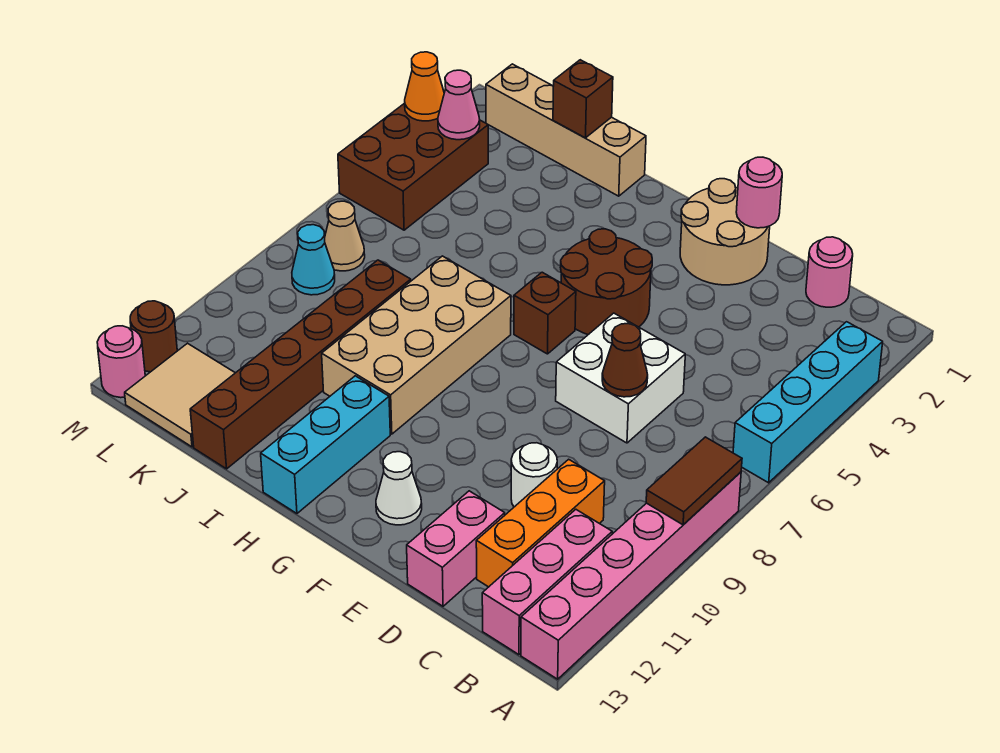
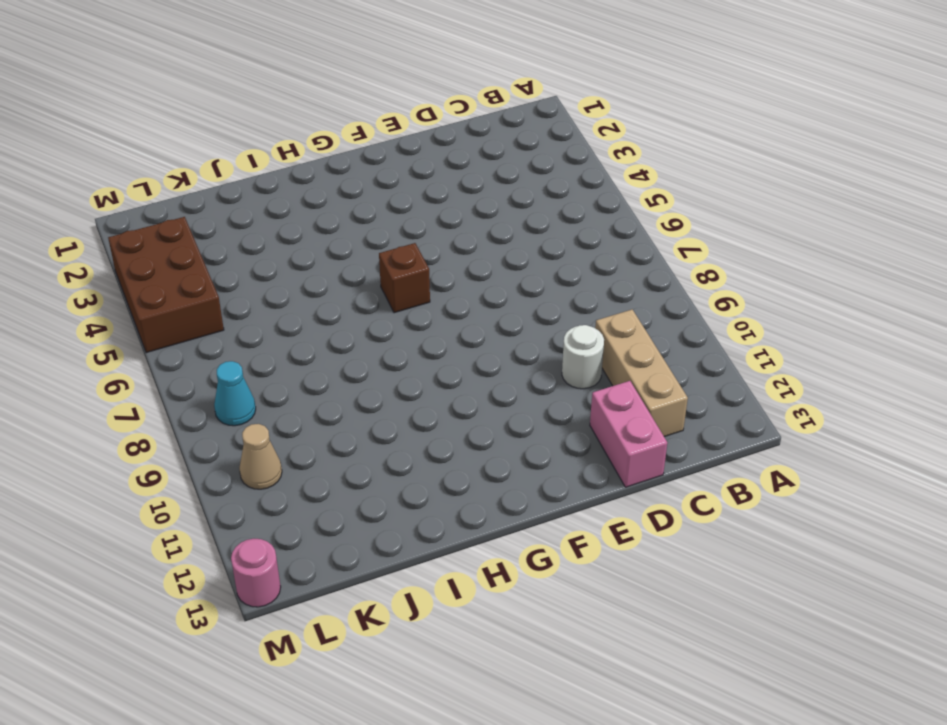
tan 1x3 brick [595,309,688,437] -> orange 1x3 brick [476,459,605,587]
tan 1x1 cone [239,424,282,489] -> tan 1x1 cone moved to [325,201,365,271]
none -> cyan 1x4 brick [733,322,883,483]
none -> pink 1x6 brick [521,472,741,679]
none -> pink 1x3 brick [482,509,612,655]

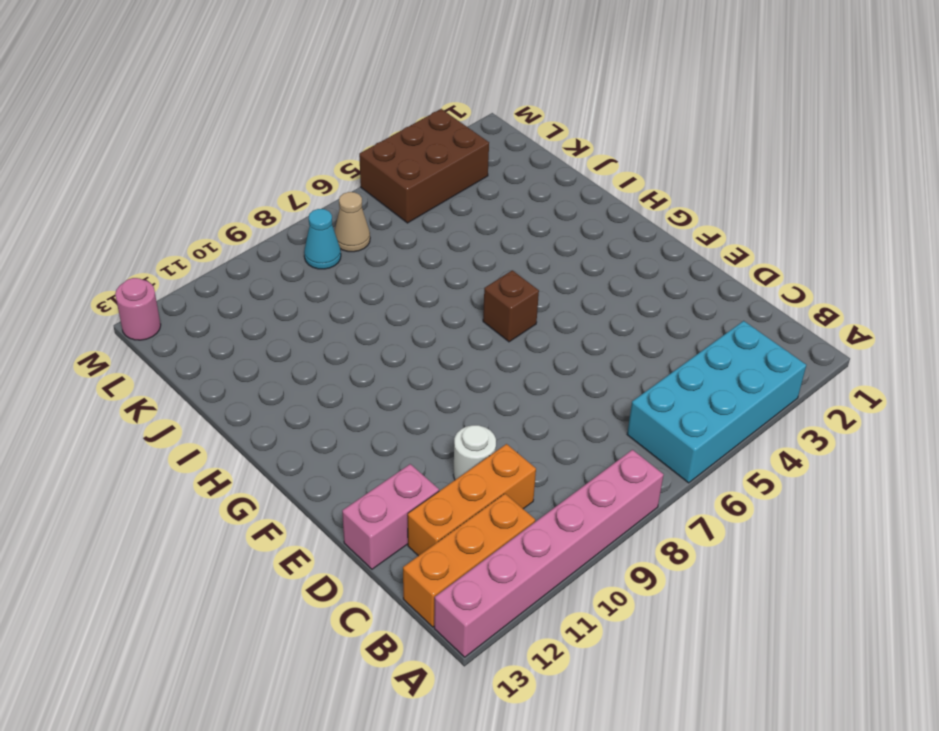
cyan 2x4 brick [627,321,806,483] -> cyan 1x4 brick [733,322,883,483]
orange 1x3 brick [403,494,535,627] -> pink 1x3 brick [482,509,612,655]
none -> pink 1x1 round brick [806,237,853,307]
none -> white 2x2 brick [556,313,685,443]
none -> tan 2x2 round brick [680,179,770,285]

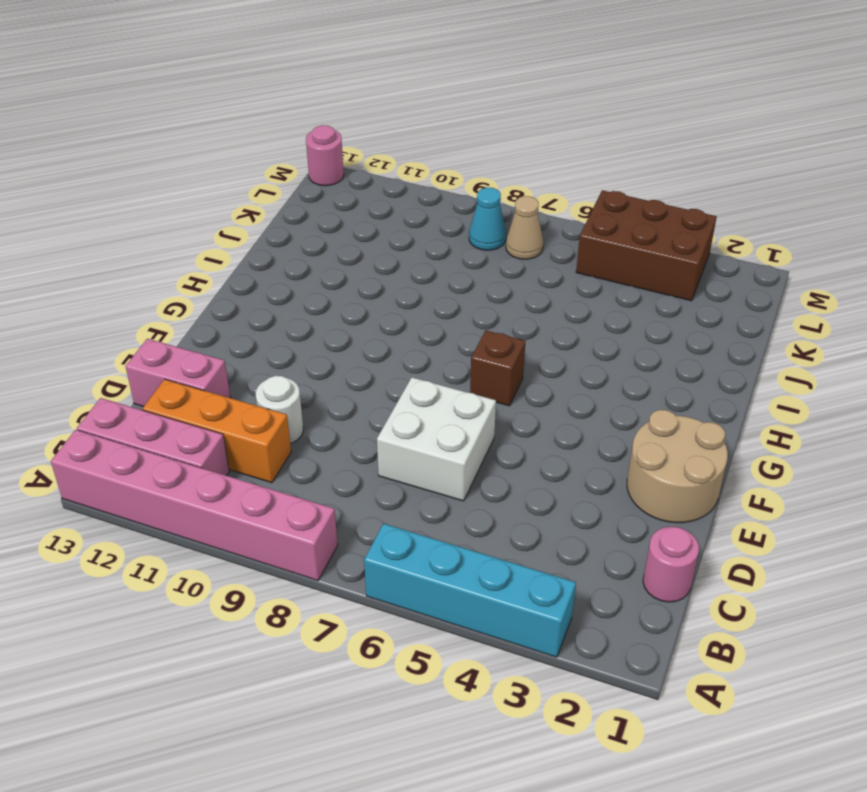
none -> brown 2x2 round brick [561,229,652,335]
none -> white 1x1 cone [376,452,422,525]
none -> tan 2x4 brick [322,256,511,434]

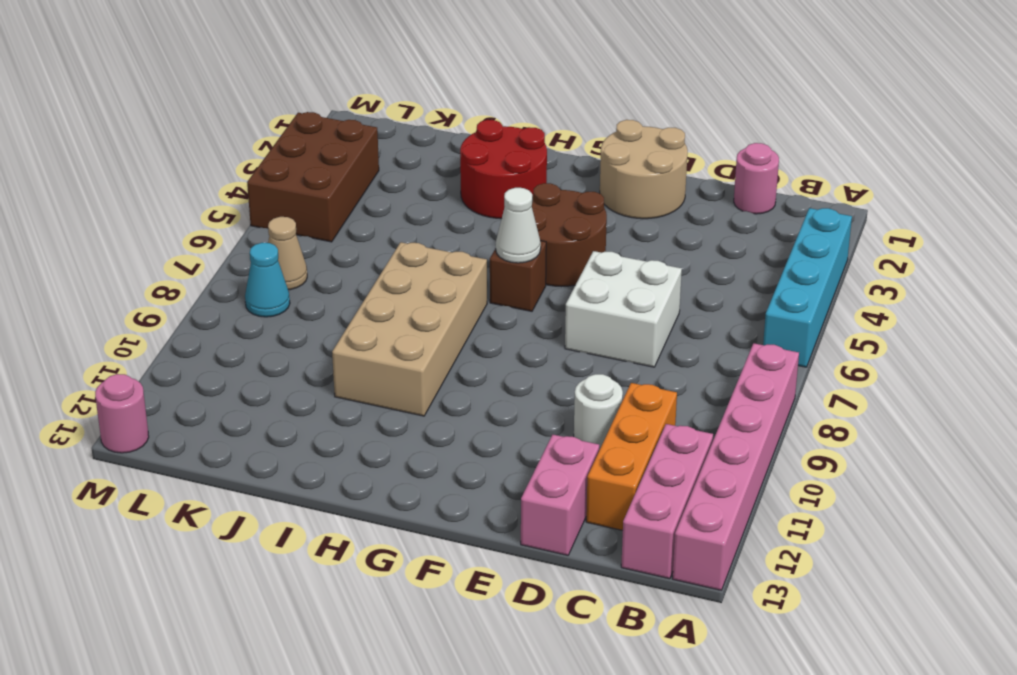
white 1x1 cone [496,188,541,263] -> white 1x1 cone moved to [376,452,422,525]
red 2x2 round brick [460,120,547,219] -> none
none -> cyan 1x3 brick [261,376,390,513]
none -> tan 1x4 brick [486,64,646,196]
none -> brown 1x6 brick [190,260,411,469]

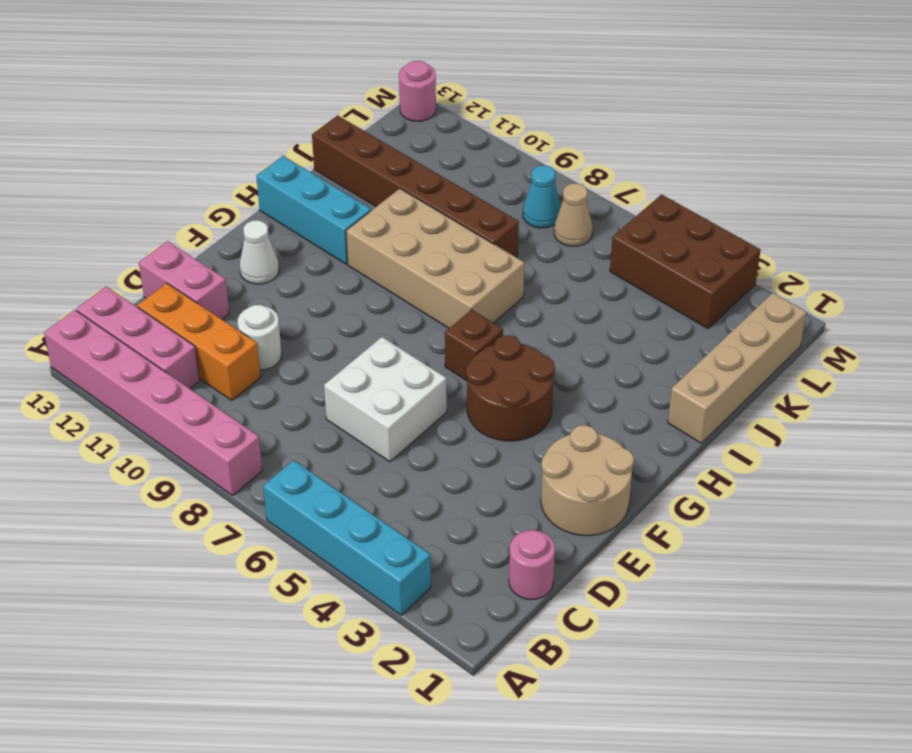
none -> tan 2x2 tile [125,343,235,447]
none -> brown 1x1 round brick [130,301,177,372]
none -> brown 1x2 tile [646,437,742,525]

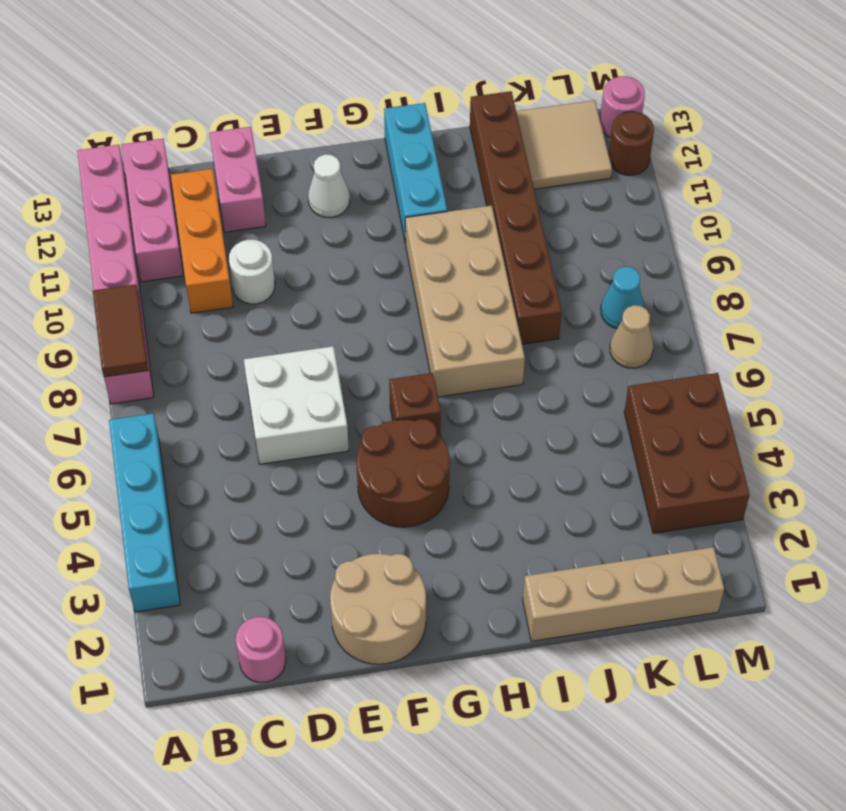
none -> brown 1x1 cone [602,324,648,397]
none -> pink 1x1 round brick [736,157,782,228]
none -> brown 1x1 brick [553,60,613,138]

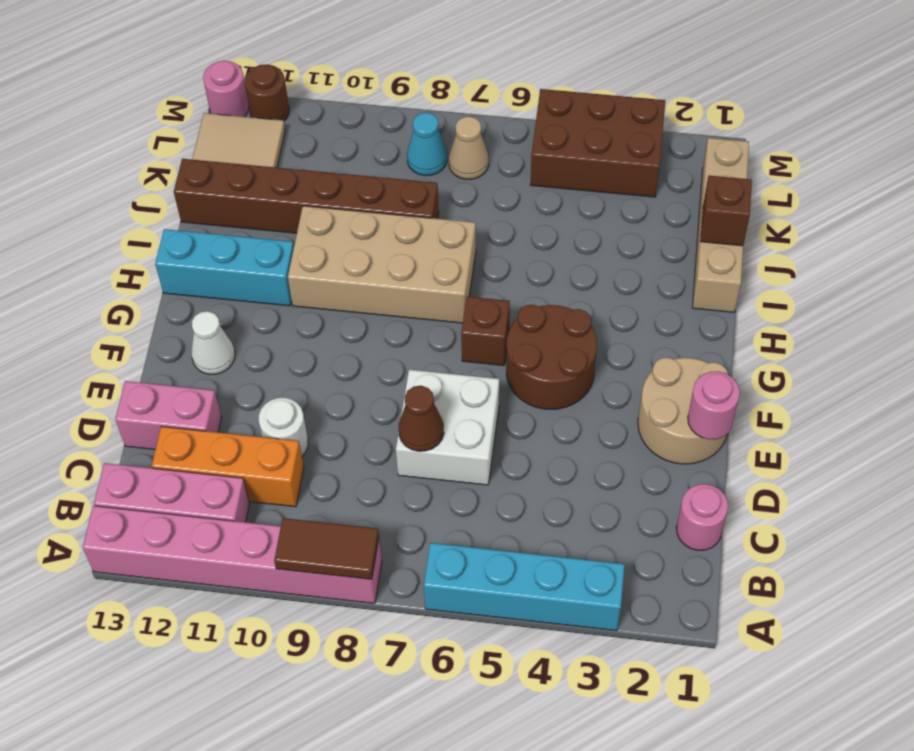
none -> pink 1x1 cone [438,70,480,140]
none -> orange 1x1 cone [405,52,444,121]

